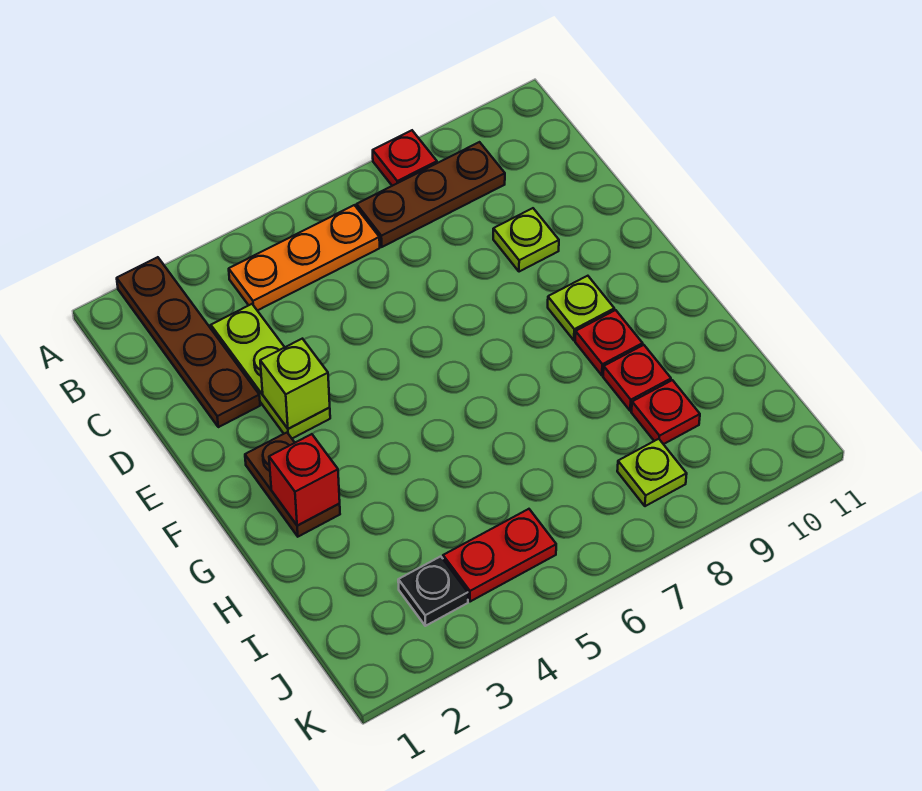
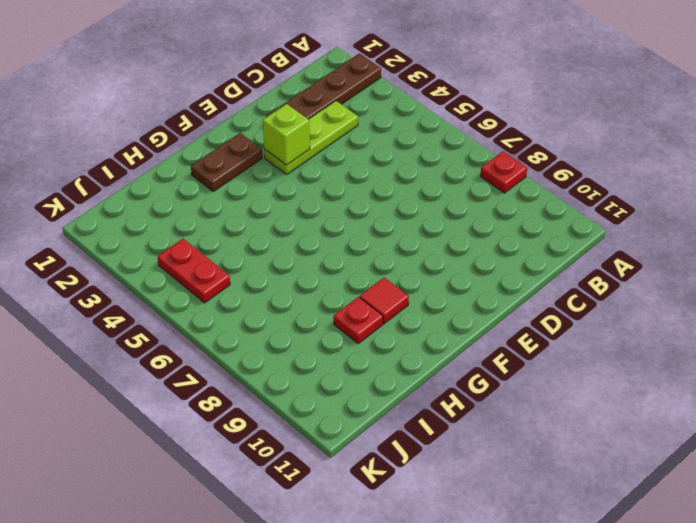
red 1x1 tile [360,278,409,323] -> red 1x1 plate [575,310,643,375]
none -> orange 1x3 plate [229,205,380,311]
none -> brown 1x3 plate [357,142,505,247]
none -> lime 1x1 plate [493,208,559,272]

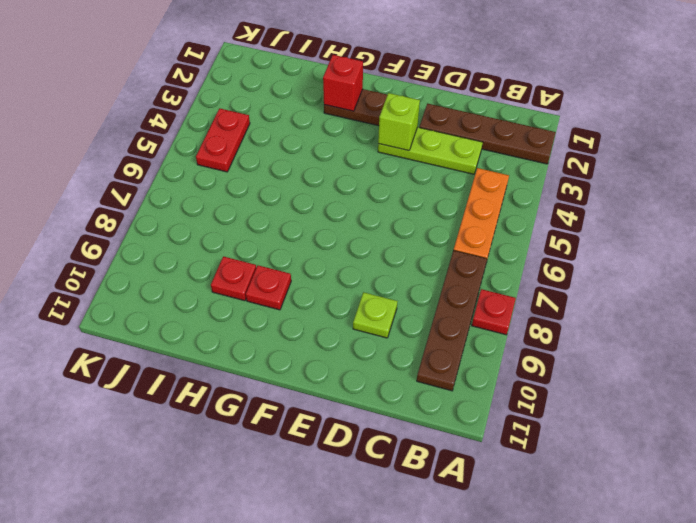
brown 1x4 plate [417,250,487,391] -> brown 1x3 plate [357,142,505,247]
none -> lime 1x1 plate [548,276,614,340]
none -> red 1x1 plate [631,380,700,444]
none -> black 1x1 plate [398,556,468,626]

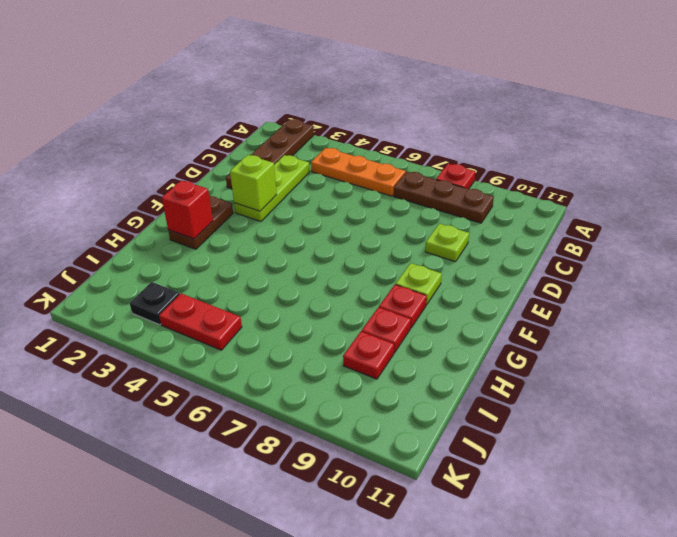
none -> lime 1x1 plate [617,439,687,506]

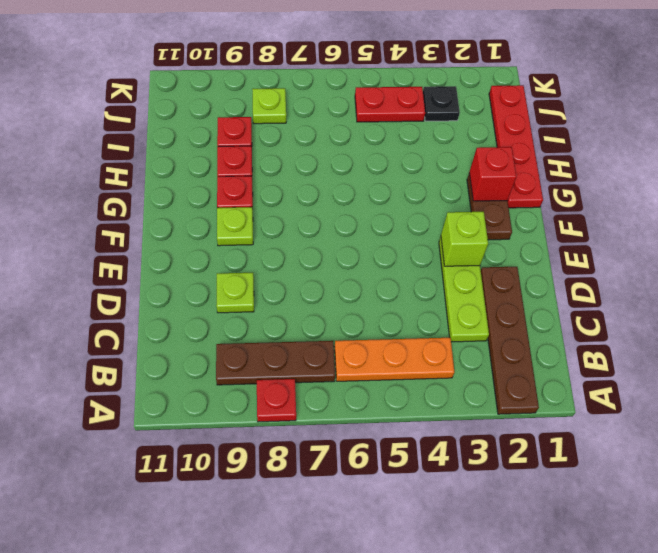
red 1x4 plate [489,85,543,208] -> none

